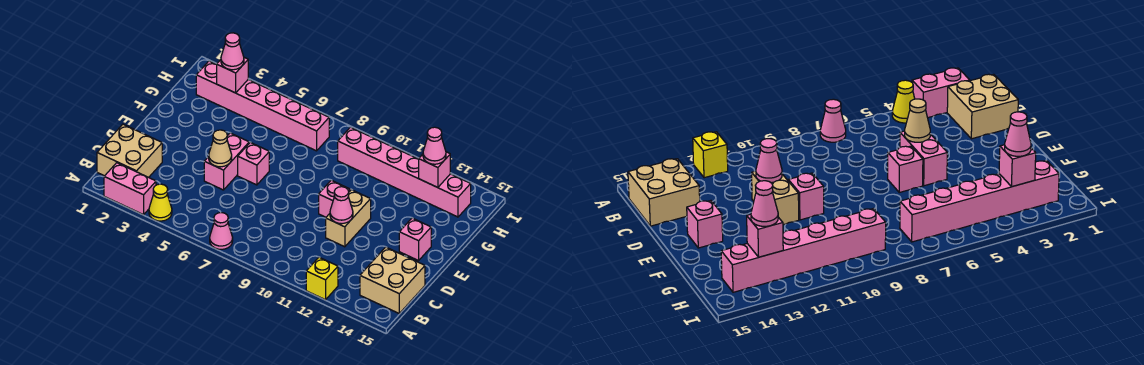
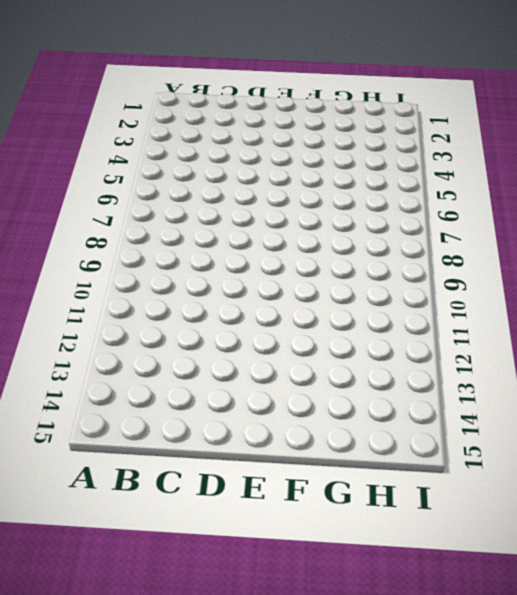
none -> pink 1x2 brick [104,163,156,215]
none -> yellow 1x1 cone [149,184,172,221]
none -> pink 1x1 cone [210,213,233,249]

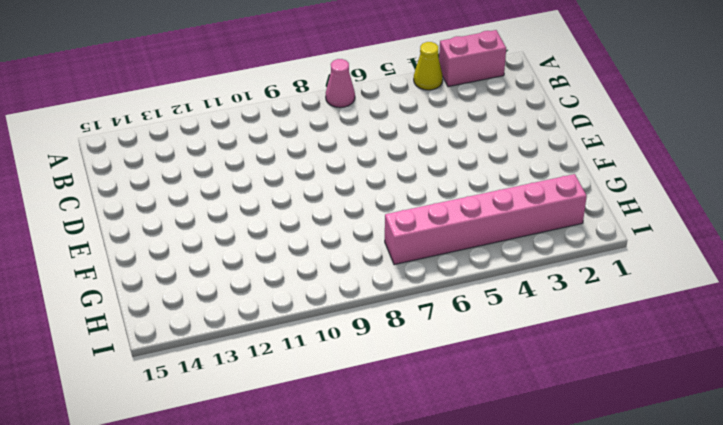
none -> yellow 1x1 brick [306,257,338,300]
none -> tan 2x2 brick [97,124,162,177]
none -> tan 2x2 brick [360,247,425,313]

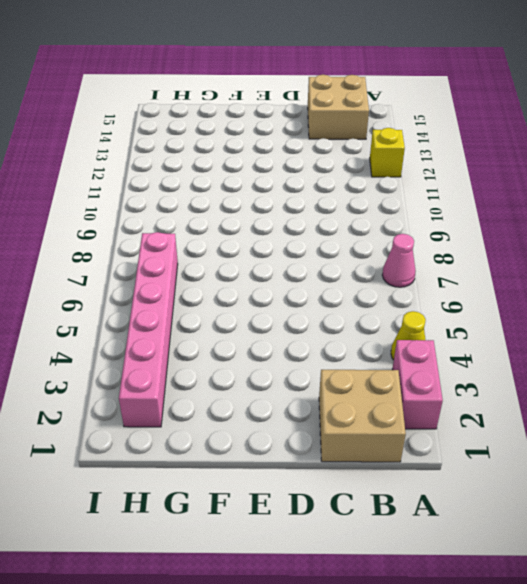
none -> pink 1x2 brick [204,133,249,190]
none -> tan 1x2 brick [326,190,371,247]
none -> pink 1x1 brick [238,142,269,185]

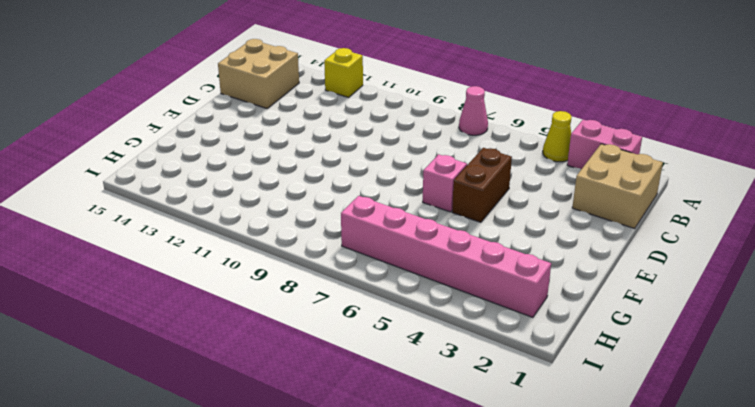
brown 1x2 brick [452,148,512,222] -> pink 1x2 brick [204,133,249,190]
none -> tan 1x2 brick [326,190,371,247]
none -> pink 1x1 brick [319,180,350,217]
none -> pink 1x1 brick [399,218,431,261]

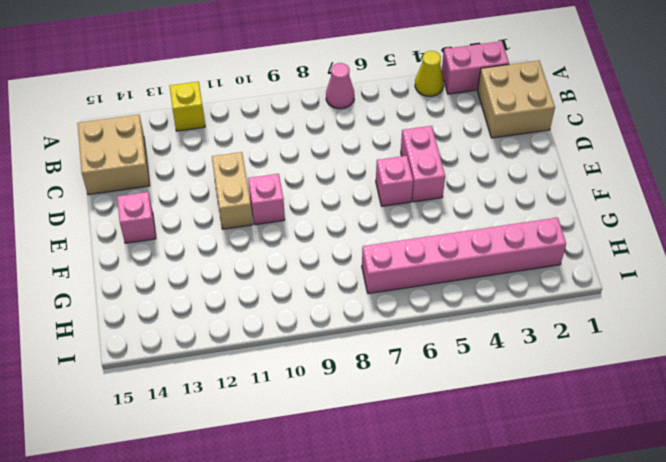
none -> pink 1x6 brick [338,127,471,217]
none -> tan 1x1 cone [209,130,232,167]
none -> pink 1x1 cone [330,187,353,224]

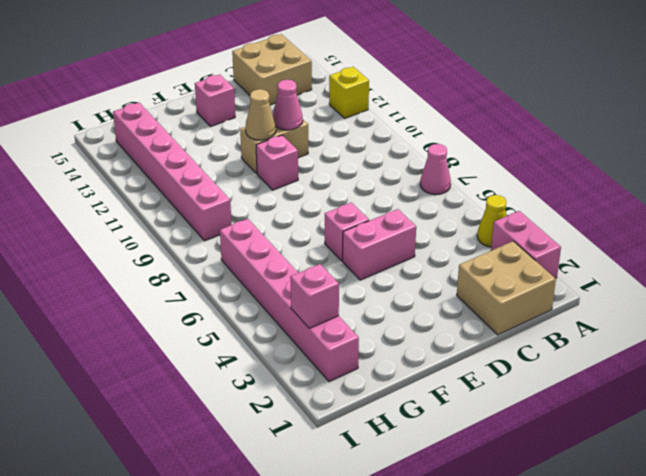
tan 1x1 cone [246,89,276,140] -> tan 1x1 cone moved to [209,130,232,167]
none -> pink 1x1 brick [419,152,450,188]
none -> pink 1x1 cone [221,33,244,70]
none -> pink 1x1 cone [423,127,446,164]

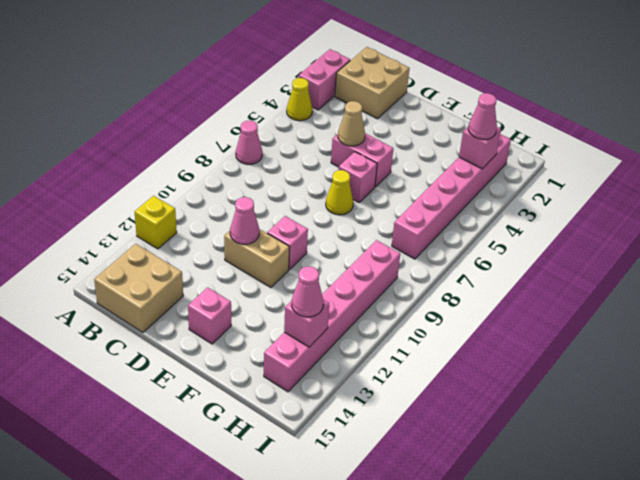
yellow 1x1 cone [326,170,353,215] -> none

